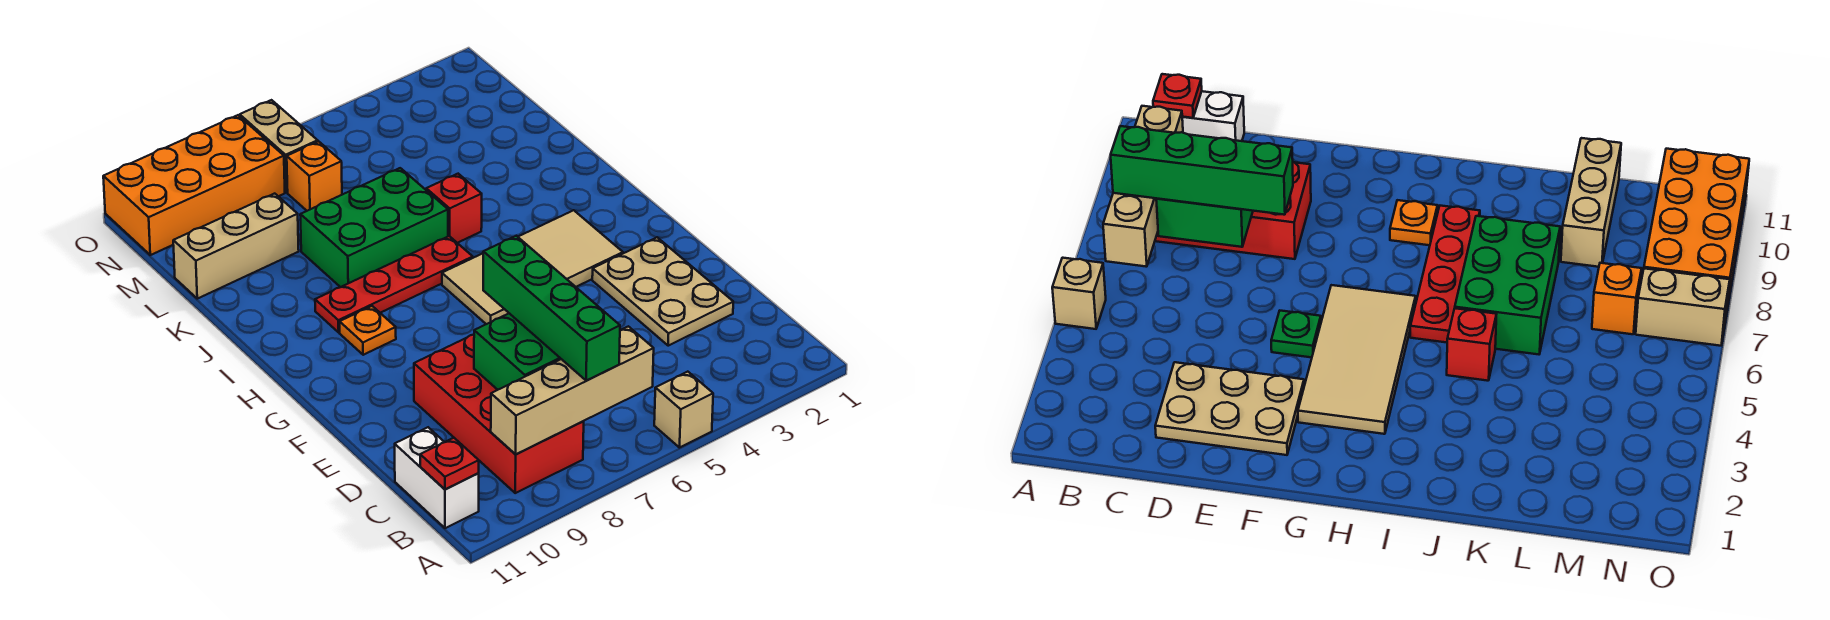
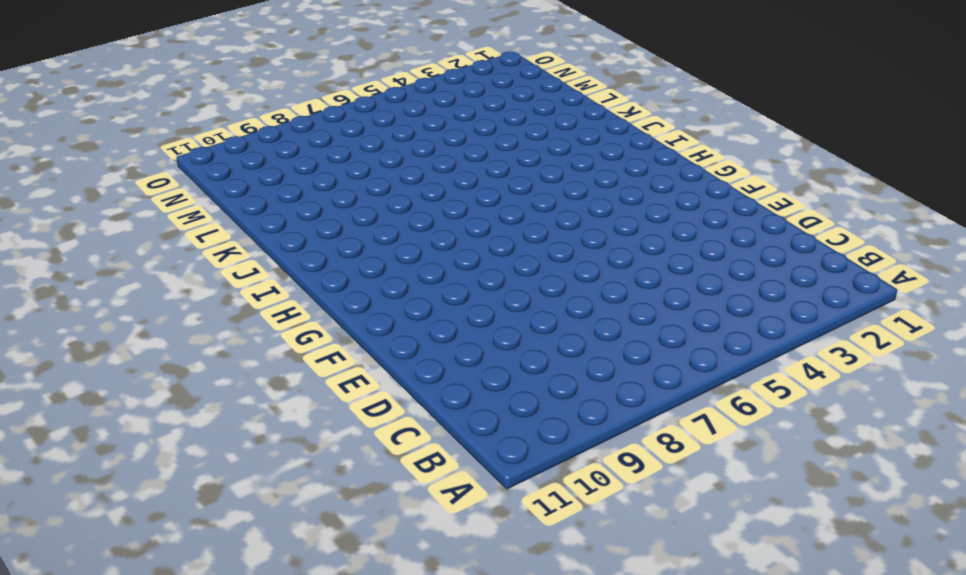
none -> tan 1x1 brick [654,372,713,448]
none -> red 2x4 brick [414,335,584,493]
none -> white 1x2 brick [395,427,479,528]

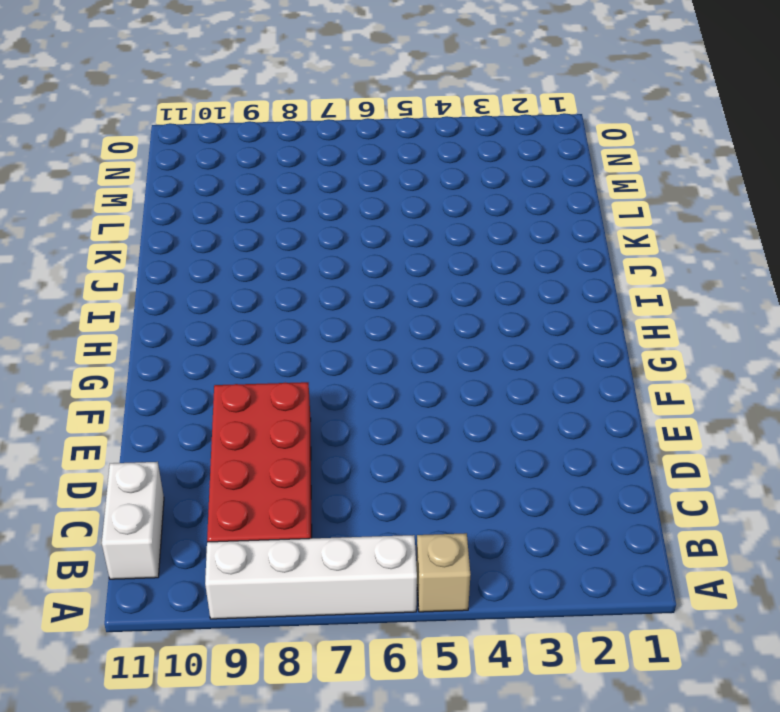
white 1x4 brick [205,535,417,619] -> none
none -> tan 2x3 plate [592,237,733,346]
none -> green 1x1 plate [1271,311,1321,357]
none -> tan 2x4 tile [442,210,623,324]

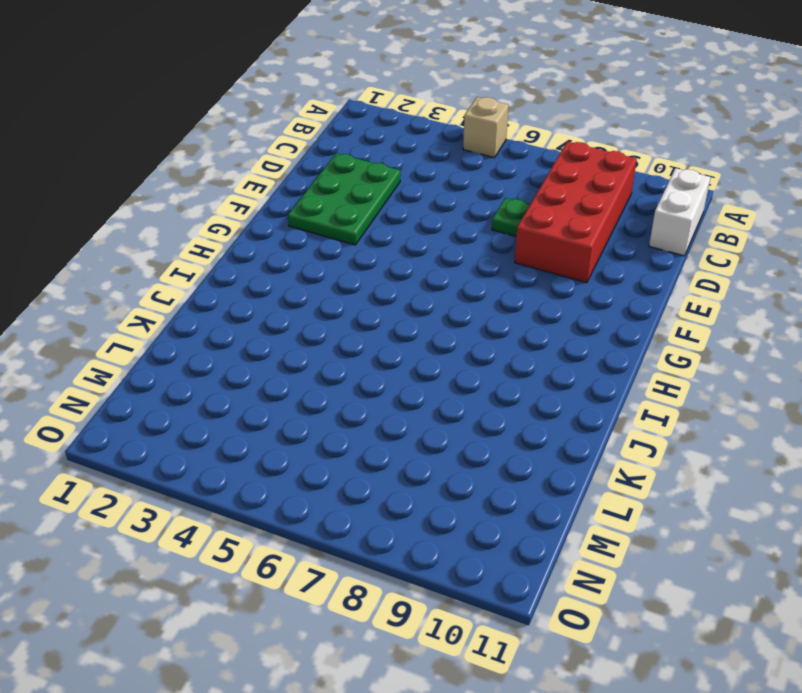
green 2x3 plate [288,153,400,245] -> tan 2x3 plate [592,237,733,346]
green 1x1 plate [492,198,530,237] -> green 1x1 plate moved to [1271,311,1321,357]
none -> tan 2x4 tile [442,210,623,324]
none -> orange 1x1 plate [340,306,396,355]
none -> red 1x4 plate [315,236,473,332]

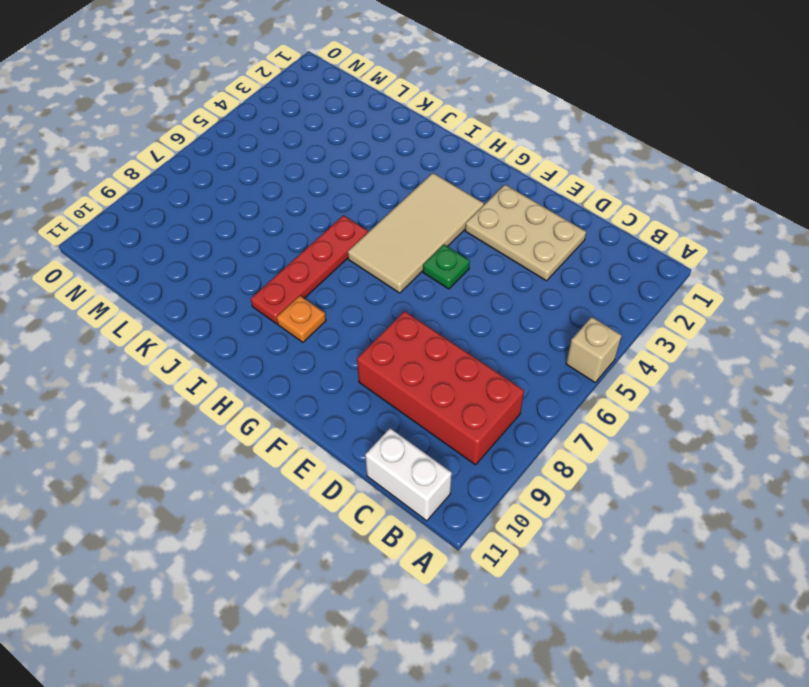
none -> red 1x1 brick [426,174,482,243]
none -> green 2x3 brick [300,168,448,287]
none -> tan 1x3 brick [173,194,299,299]

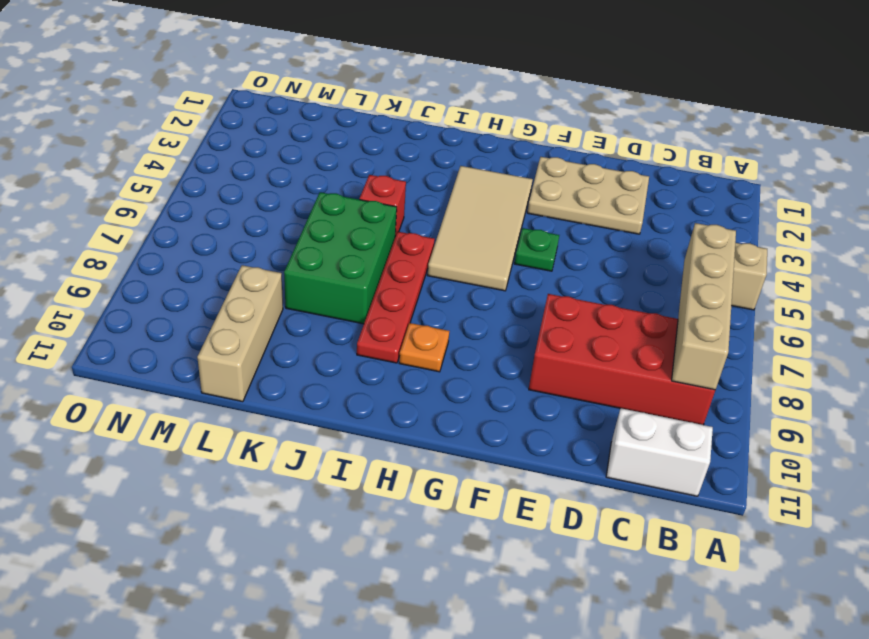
none -> orange 1x1 brick [287,141,342,211]
none -> tan 1x2 brick [240,100,318,193]
none -> orange 2x4 brick [103,115,285,255]

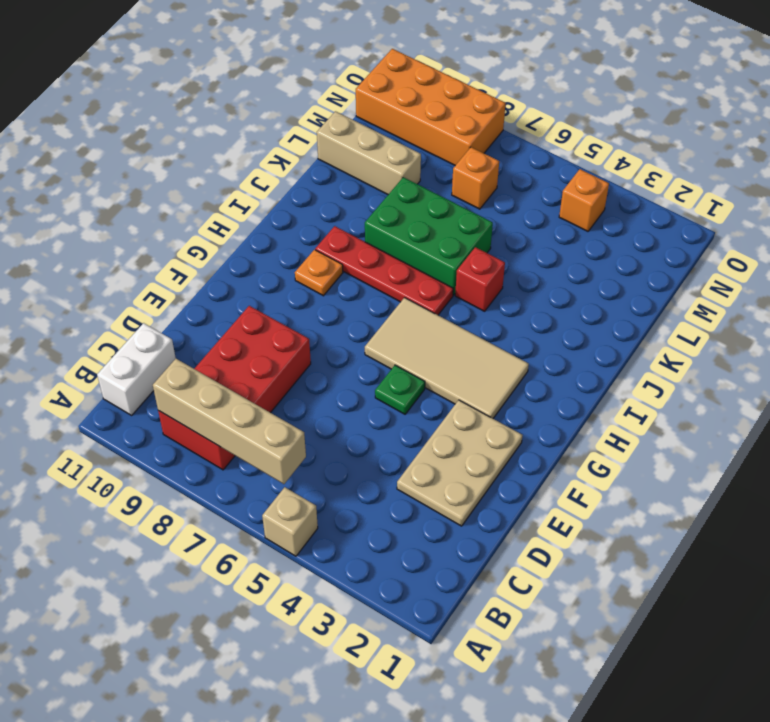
orange 1x1 brick [559,169,609,231] -> none
none -> tan 1x2 brick [240,100,318,193]
none -> red 1x1 plate [420,438,479,489]
none -> green 2x2 brick [474,313,561,390]

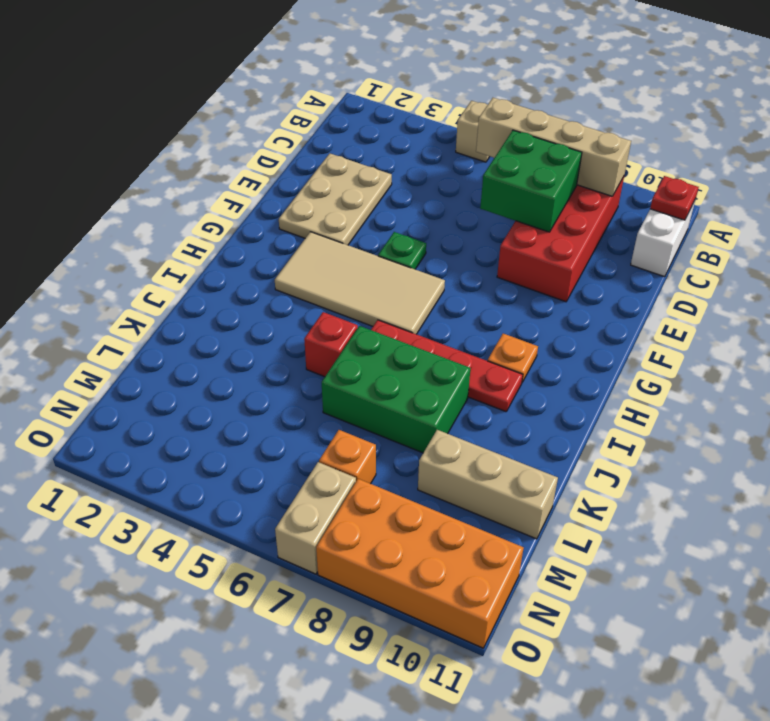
none -> green 1x4 brick [483,236,620,381]

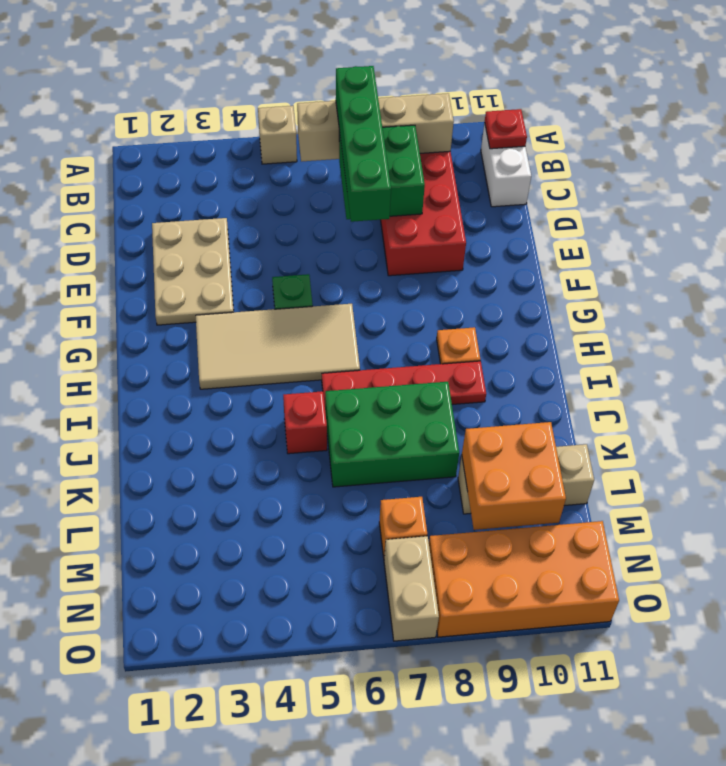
orange 2x2 brick [462,422,566,530] -> none

